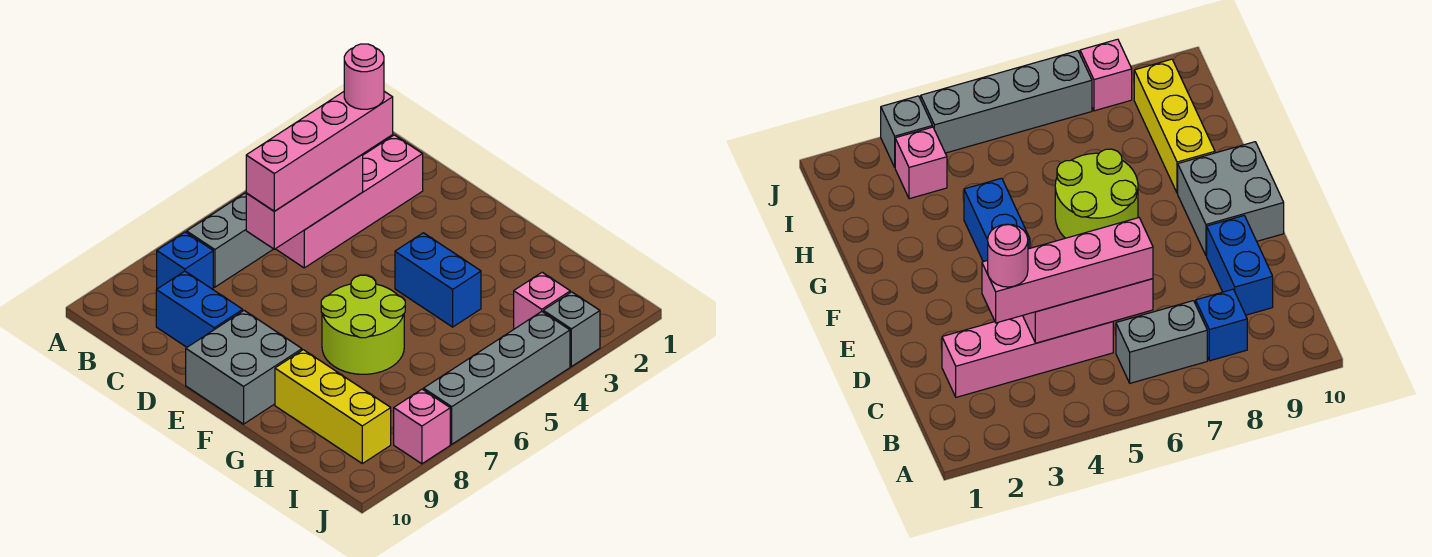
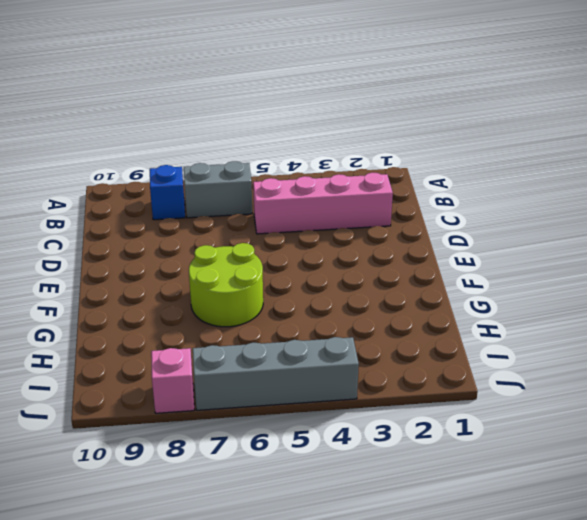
none -> blue 1x2 brick [156,271,243,347]
none -> grey 2x2 brick [186,311,302,424]
none -> blue 1x2 brick [395,233,481,327]

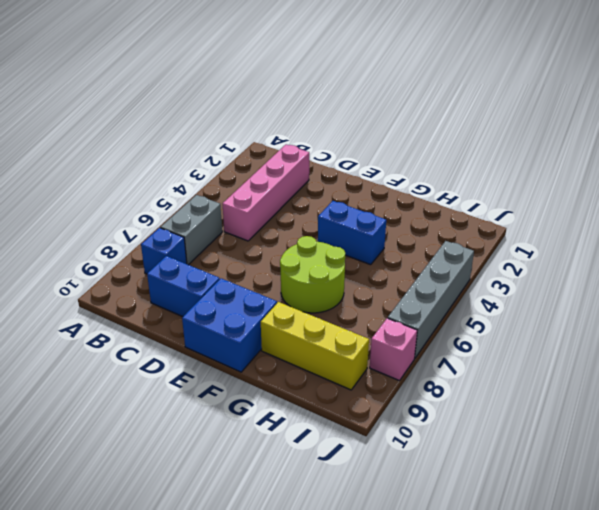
blue 2x2 brick [182,279,277,372] -> grey 2x2 brick [186,311,302,424]
none -> pink 1x1 brick [514,272,570,329]
none -> grey 1x1 brick [543,292,600,367]
none -> pink 1x3 brick [246,155,363,249]

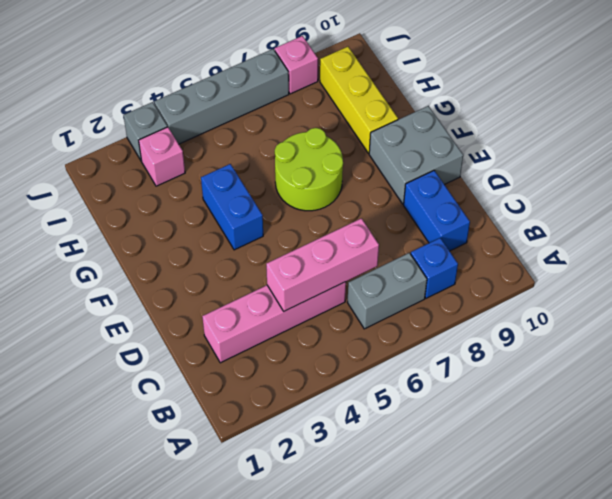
none -> pink 1x4 brick [246,91,393,211]
none -> pink 1x1 round brick [344,44,384,109]

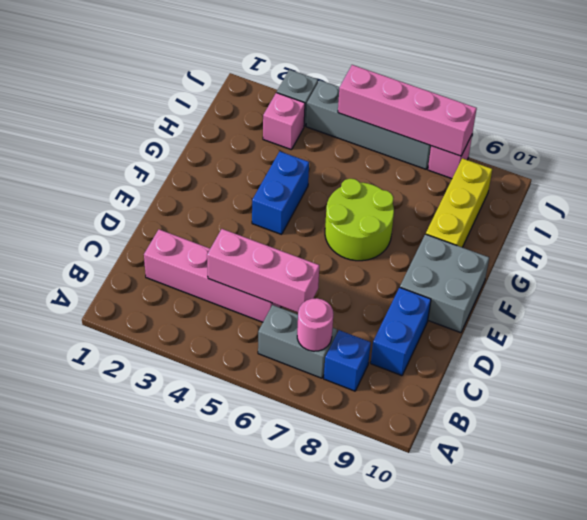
pink 1x1 round brick [297,298,333,351] -> pink 1x1 round brick moved to [344,44,384,109]
pink 1x4 brick [338,65,477,156] -> pink 1x4 brick moved to [246,91,393,211]

